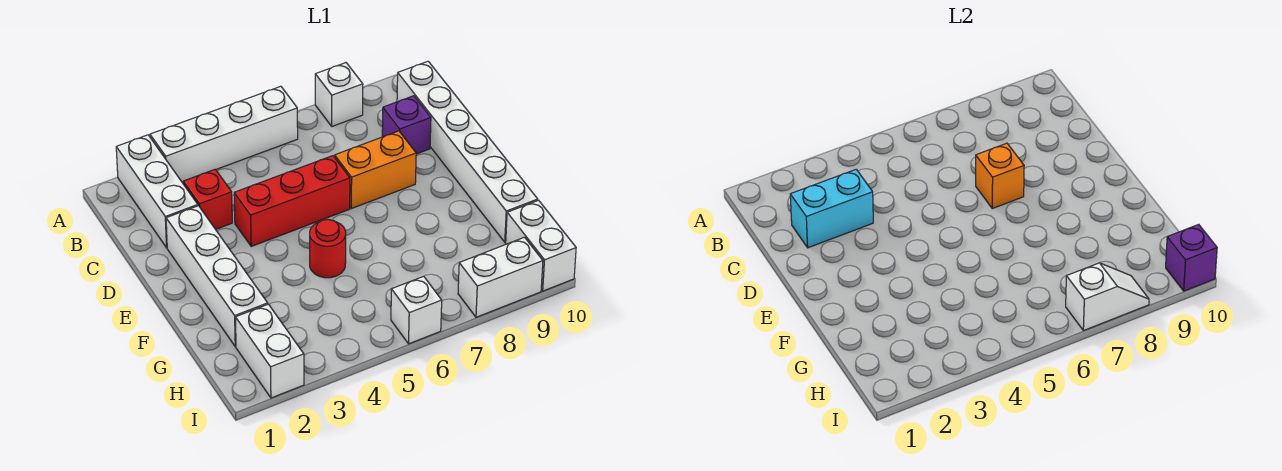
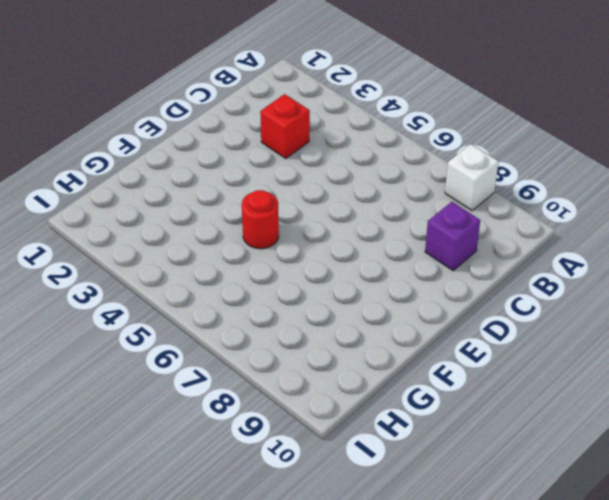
none -> white 1x3 brick [116,135,198,248]
none -> white 1x4 brick [150,86,298,182]
none -> white 1x6 brick [397,61,538,242]

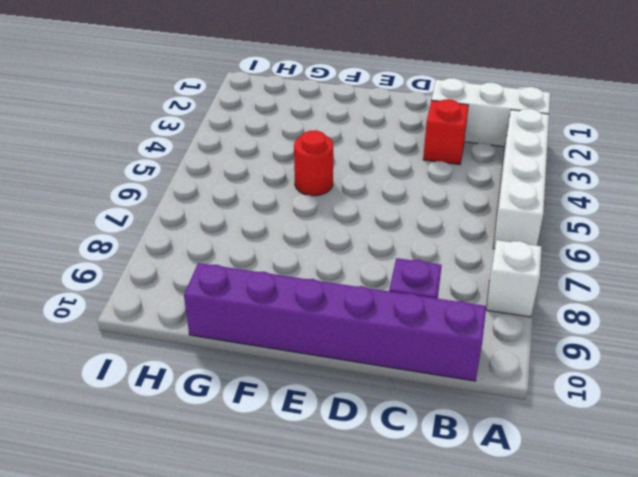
purple 1x6 brick [184,263,486,381] -> white 1x6 brick [397,61,538,242]
none -> white 1x4 brick [166,206,268,347]
none -> red 1x3 brick [234,156,350,246]
none -> orange 1x2 brick [335,131,416,209]

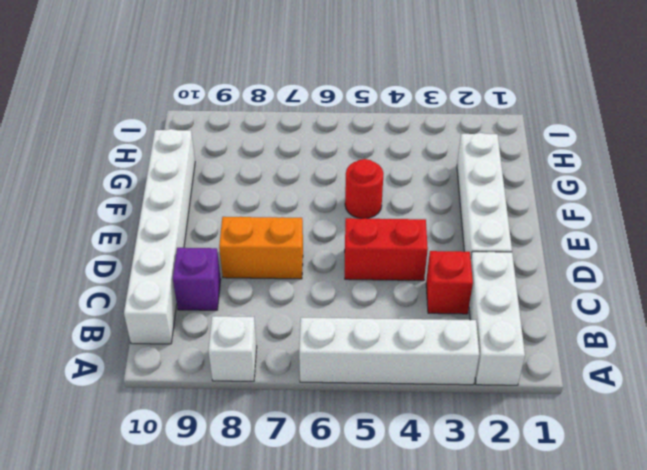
red 1x2 brick [345,218,428,281] -> red 1x3 brick [234,156,350,246]
none -> white 1x2 brick [235,304,304,398]
none -> white 1x2 brick [506,200,576,291]
none -> white 1x1 brick [391,276,442,344]

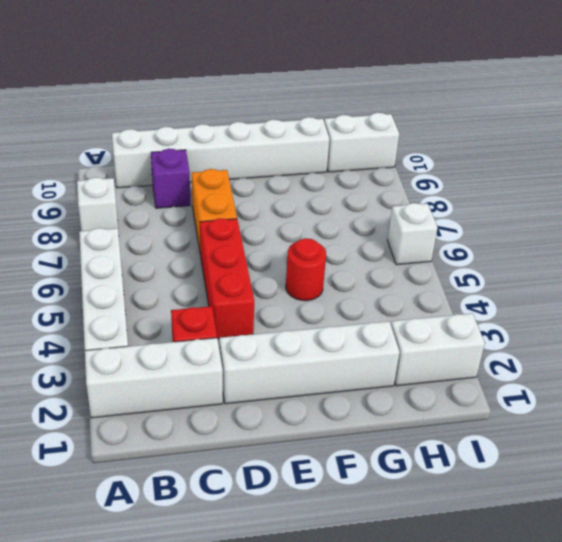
none -> white 1x2 brick [458,237,543,317]
none -> cyan 1x2 brick [790,169,873,248]
none -> orange 1x1 brick [976,143,1024,209]

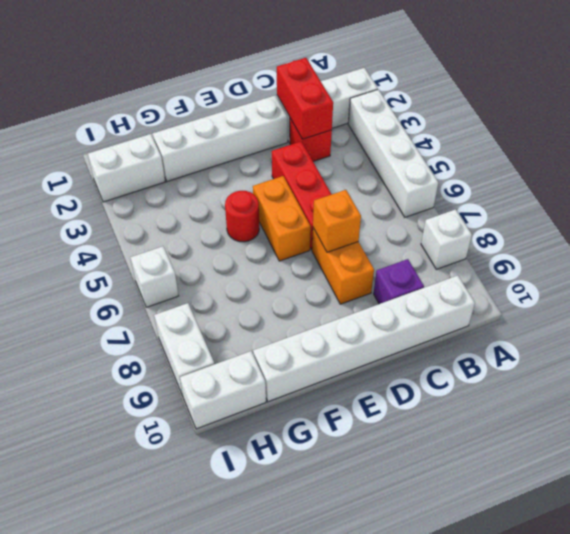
red 1x2 brick [277,58,333,139] -> cyan 1x2 brick [790,169,873,248]
orange 1x2 brick [253,176,311,261] -> none
none -> white 1x2 slope [1066,263,1149,331]
none -> purple 1x1 brick [1166,224,1217,291]

